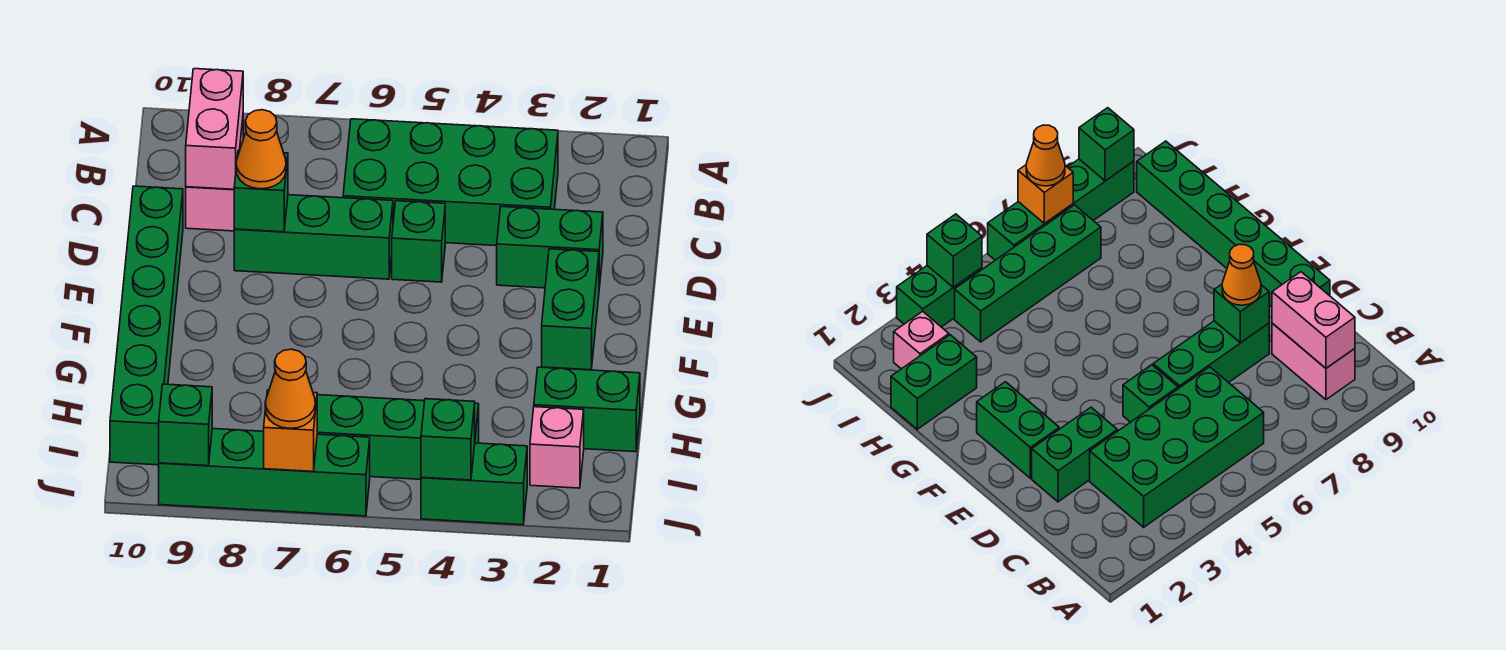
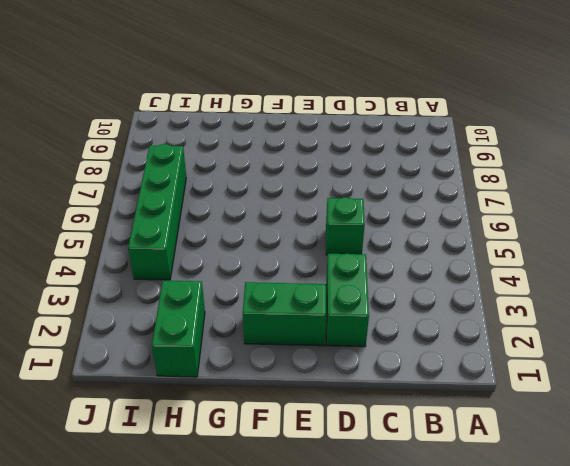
none -> green 2x4 brick [343,119,558,246]
none -> pink 1x2 brick [186,120,243,231]
none -> green 1x3 brick [234,195,393,279]

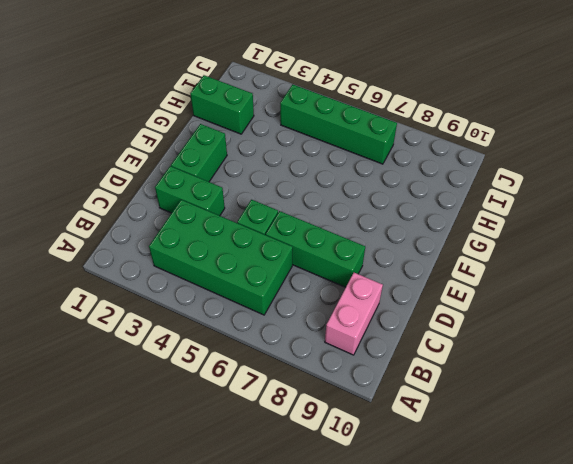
none -> green 1x6 brick [110,186,183,465]
none -> pink 1x1 brick [530,407,584,488]
none -> green 1x2 brick [421,443,527,525]

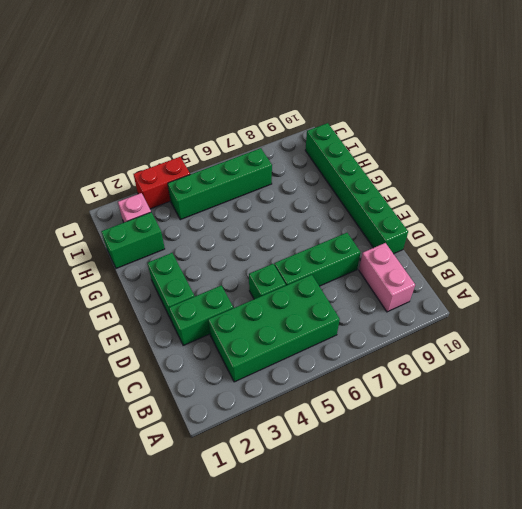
red 1x2 brick [133,157,190,209] -> green 1x2 brick [421,443,527,525]
none -> green 1x4 brick [159,429,370,516]
none -> pink 1x2 brick [186,69,243,189]
none -> green 1x1 brick [234,150,288,232]

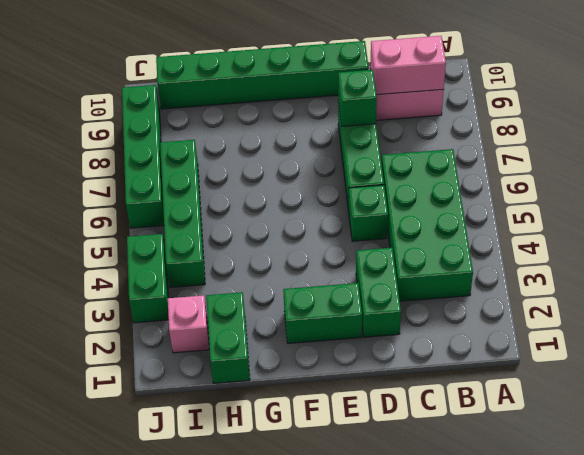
none -> green 1x1 brick [421,399,475,480]
none -> orange 1x1 brick [264,390,317,471]
none -> green 1x1 brick [159,384,212,466]

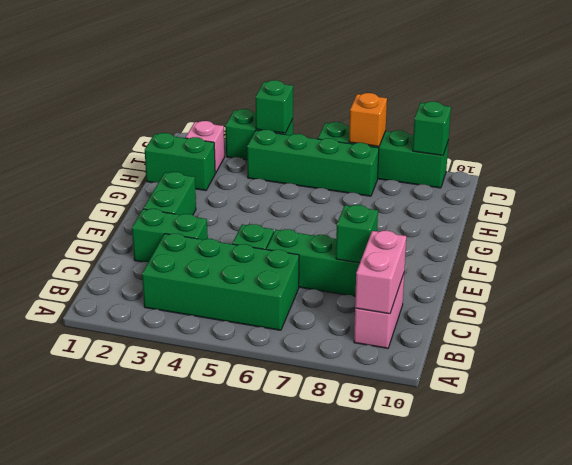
none -> green 1x6 brick [110,186,183,465]
none -> orange 1x1 cone [236,110,286,189]
none -> orange 1x1 cone [265,349,315,428]

